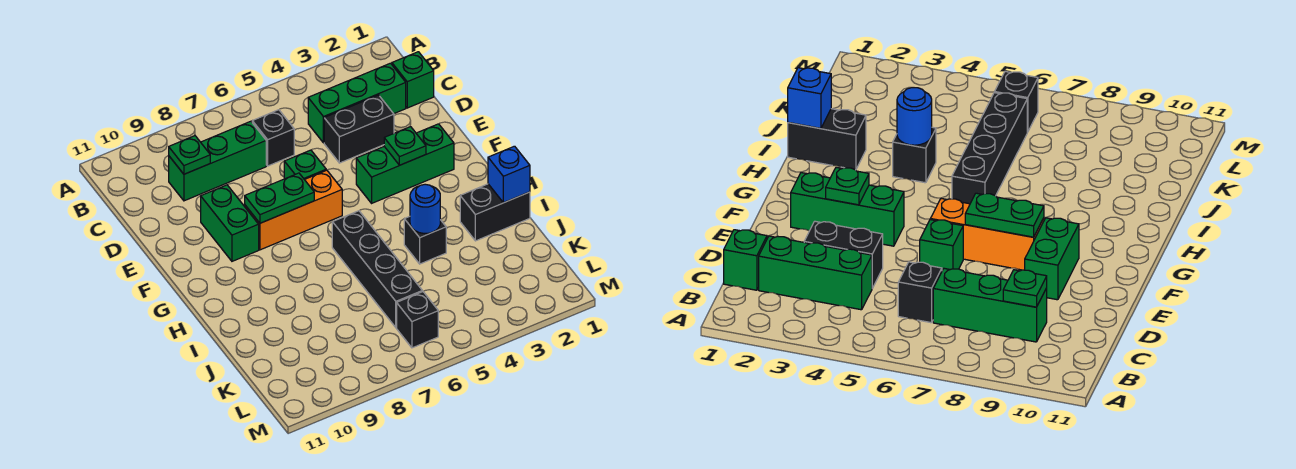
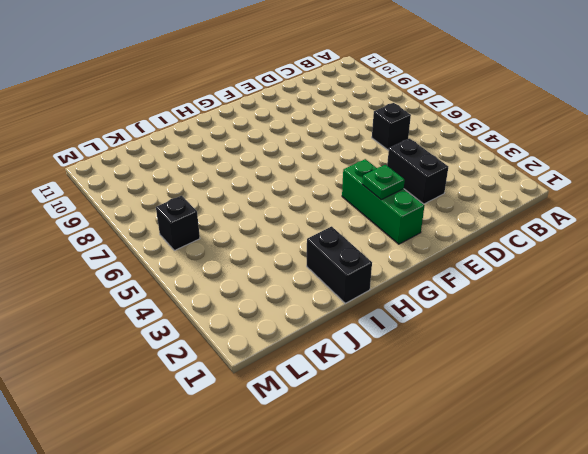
none -> green 1x1 brick [392,52,434,108]
none -> green 1x3 brick [308,63,406,143]
none -> green 1x3 brick [169,121,266,201]

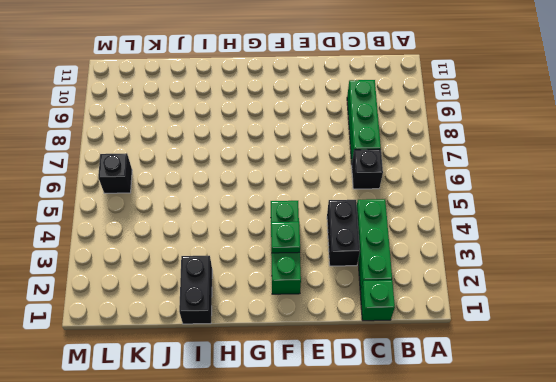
none -> green 1x1 brick [284,150,326,180]
none -> green 1x2 brick [201,185,259,261]
none -> orange 1x3 brick [245,170,342,250]

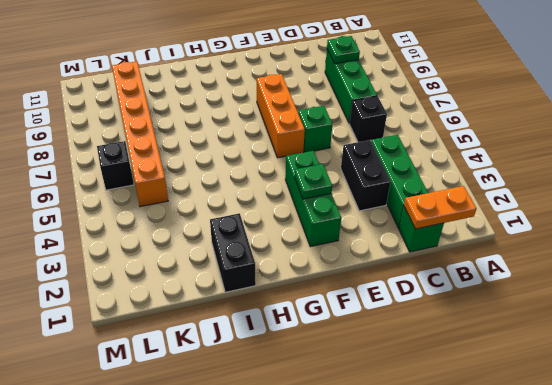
orange 1x2 plate [404,186,476,229] -> none
orange 1x6 brick [112,61,168,207] -> black 1x4 brick [332,211,422,328]
none -> green 1x2 brick [201,185,259,261]
none -> black 1x1 brick [404,217,446,264]
none -> green 1x2 plate [245,173,314,223]

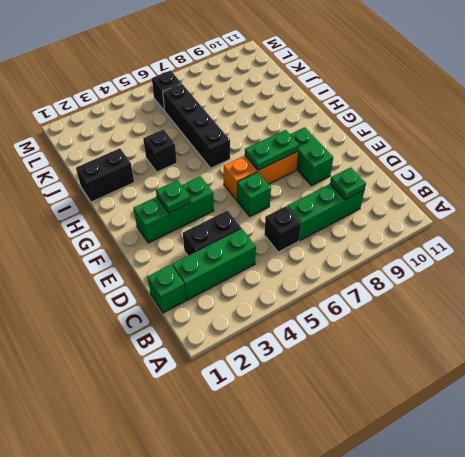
none -> blue 1x1 brick [488,146,530,203]
none -> blue 1x1 round brick [410,184,440,233]

